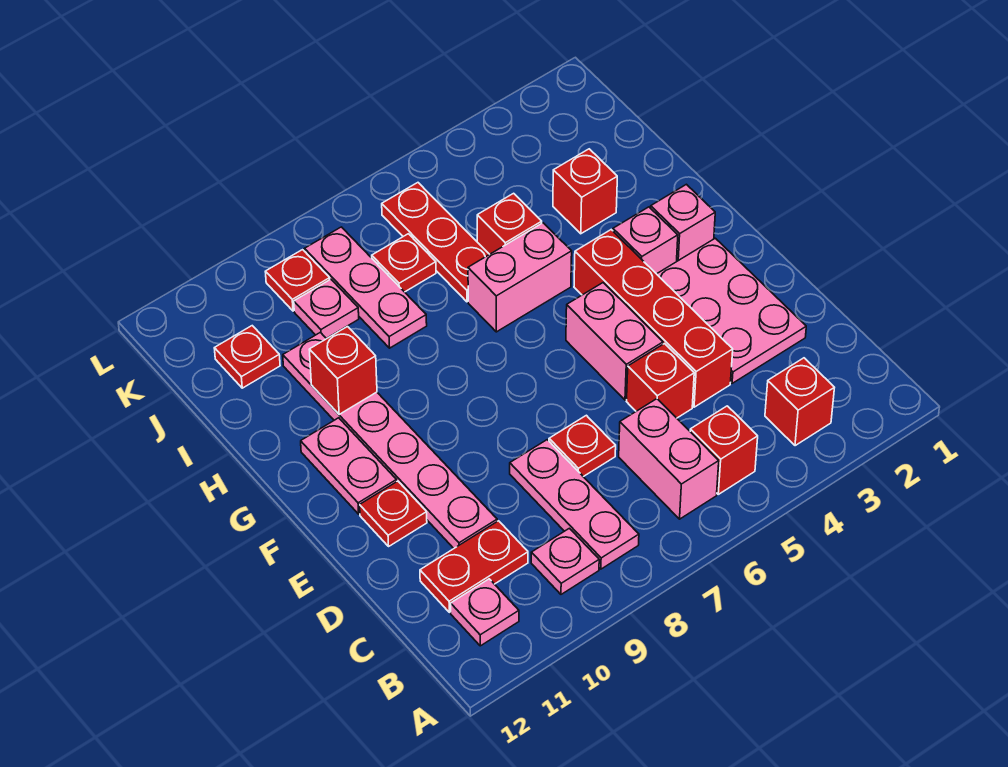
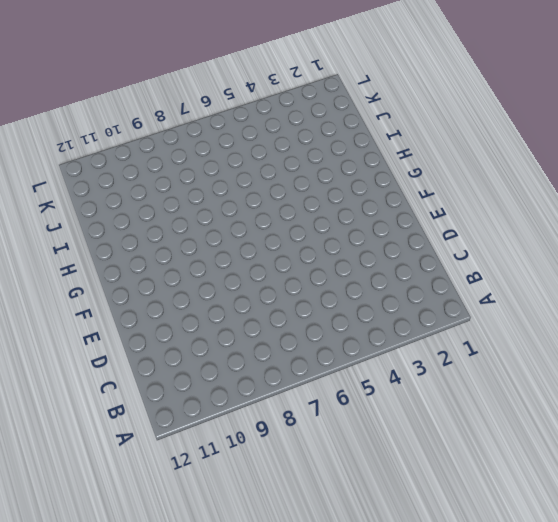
none -> red 1x1 brick [765,358,834,446]
none -> red 1x1 brick [690,406,758,494]
none -> pink 1x2 brick [619,399,719,519]

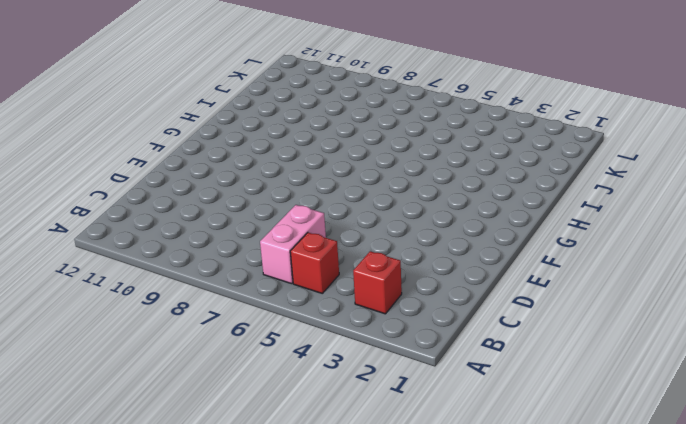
none -> pink 1x3 plate [510,440,639,569]
none -> pink 1x1 plate [531,528,599,594]
none -> pink 1x1 plate [451,579,519,646]

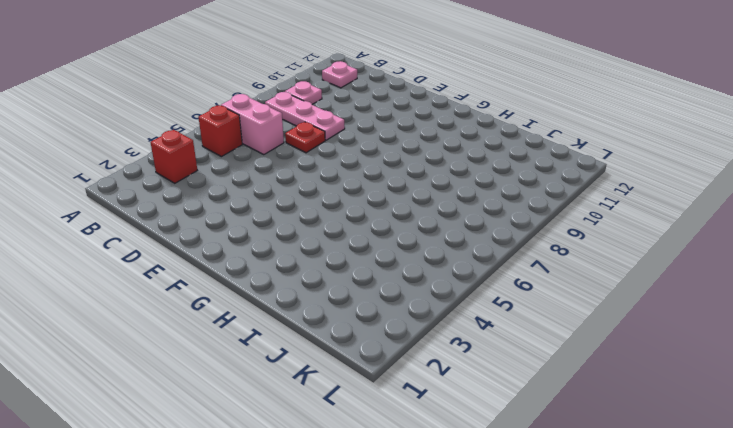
none -> red 1x2 plate [420,521,528,612]
none -> pink 2x3 plate [657,238,806,383]
none -> red 1x4 brick [574,230,733,407]

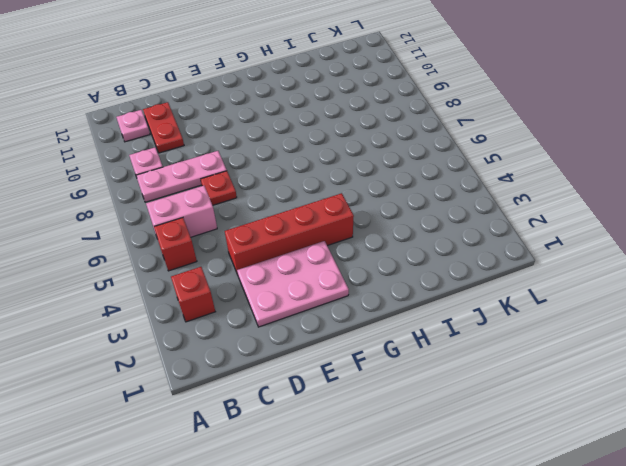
none -> red 1x1 brick [627,344,694,418]
none -> pink 1x6 plate [283,332,497,548]
none -> pink 1x2 brick [566,283,663,400]

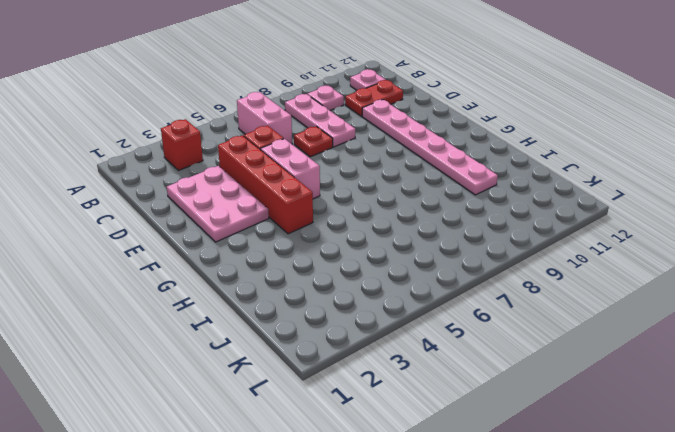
none -> red 1x1 brick [690,406,758,494]
none -> red 1x1 plate [360,481,427,546]
none -> pink 1x2 plate [301,418,397,514]

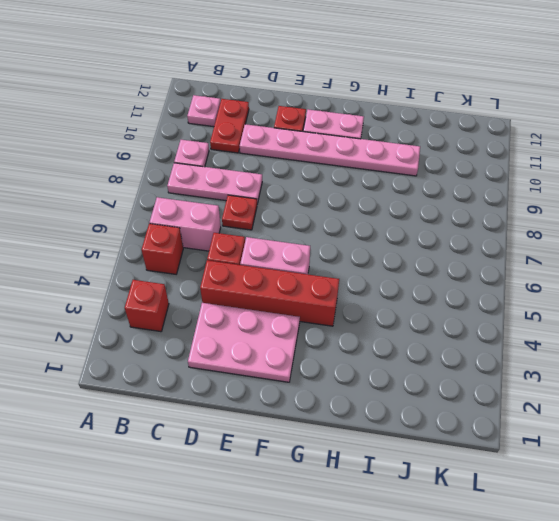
none -> pink 1x1 brick [651,184,715,261]
none -> pink 1x1 brick [613,207,678,274]
none -> pink 1x2 brick [468,223,572,332]

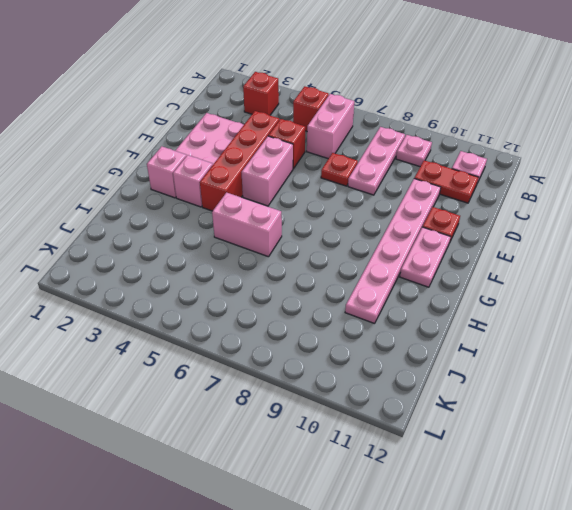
none -> red 1x1 brick [553,149,617,234]
none -> red 1x1 brick [477,193,542,254]
none -> red 1x3 plate [382,183,489,302]

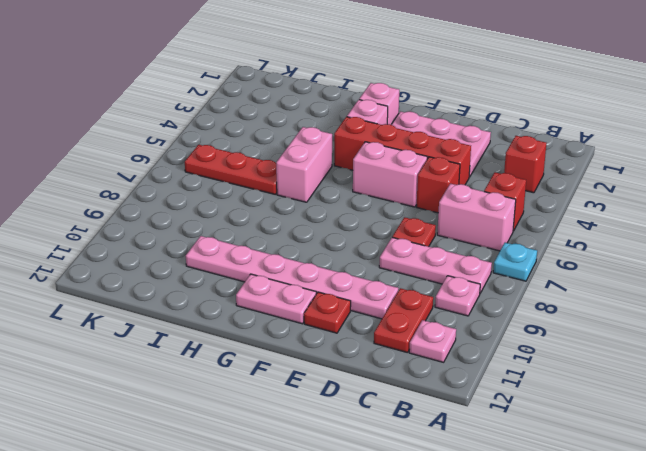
cyan 1x1 plate [493,243,537,281] -> none
none -> red 1x1 brick [553,149,617,234]
none -> red 1x1 brick [477,193,542,254]
none -> pink 1x3 plate [305,227,427,348]

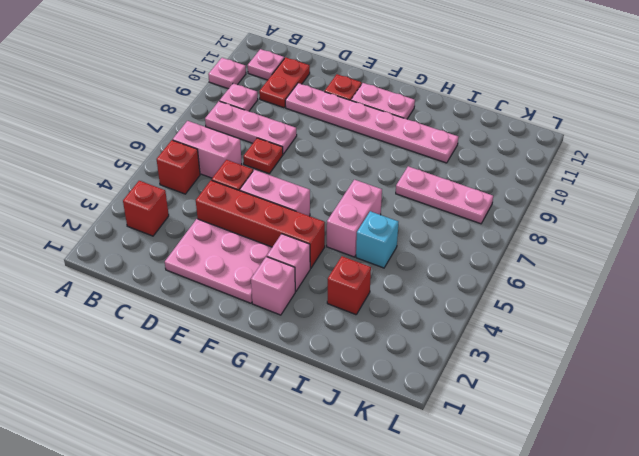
pink 1x1 plate [208,58,246,89] -> pink 1x1 plate moved to [294,279,359,338]
cyan 1x1 brick [356,211,398,268] -> red 1x1 brick [477,193,542,254]
none -> red 1x3 plate [382,183,489,302]
none -> red 1x1 plate [372,234,436,292]
none -> red 1x1 plate [214,326,280,388]

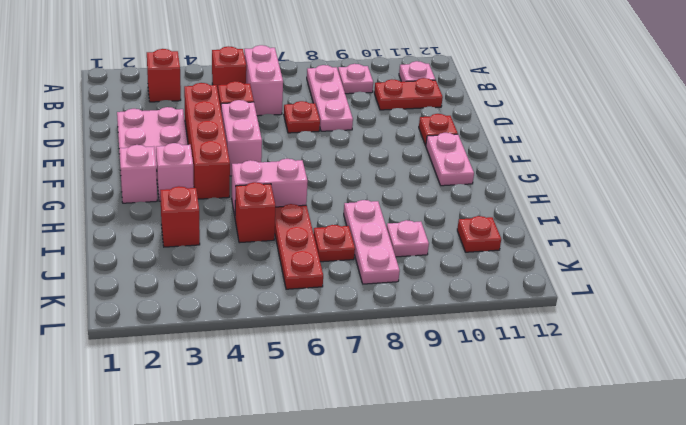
none -> pink 1x6 plate [283,332,497,548]
none -> red 1x1 plate [265,250,330,311]
none -> red 1x1 brick [309,326,377,414]

